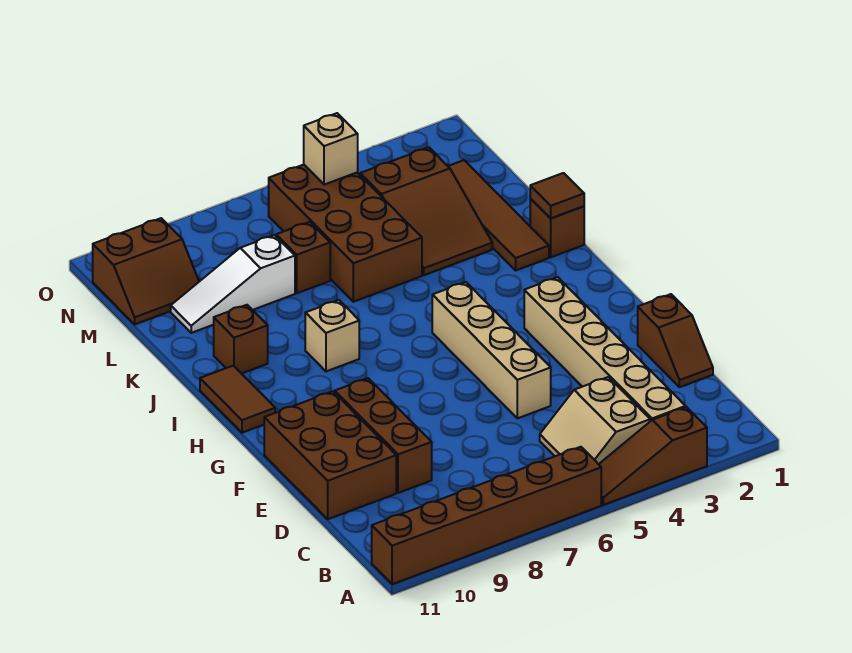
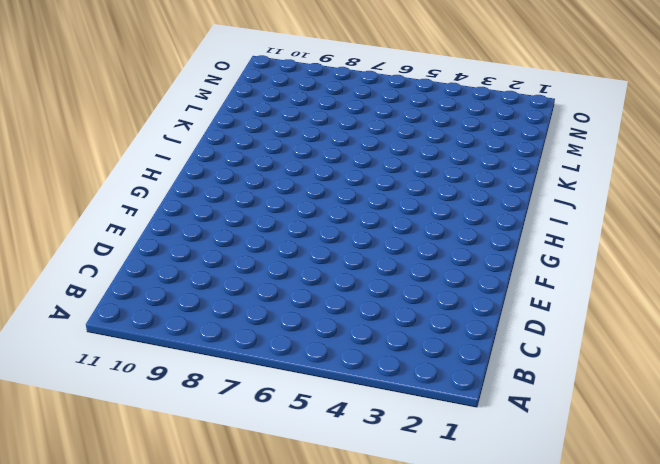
none -> brown 1x3 slope [599,407,707,505]
none -> brown 1x6 brick [372,447,601,584]
none -> tan 1x6 brick [524,277,686,421]

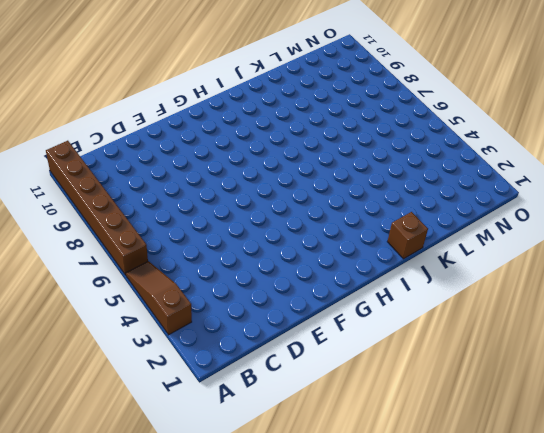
none -> tan 1x6 brick [524,277,686,421]
none -> tan 2x2 slope [540,377,650,464]
none -> brown 1x2 slope [638,294,713,387]

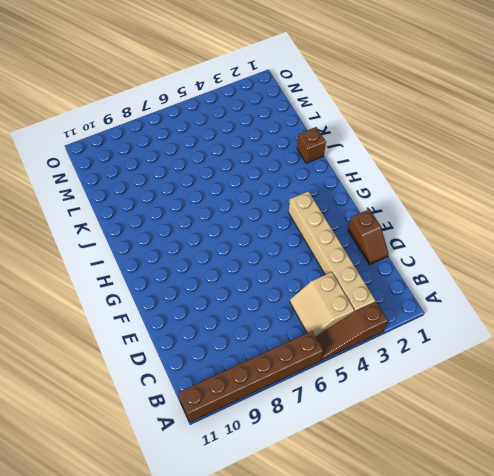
none -> brown 1x3 brick [335,378,432,493]
none -> brown 2x3 brick [264,391,396,519]
none -> tan 1x4 brick [432,282,551,418]

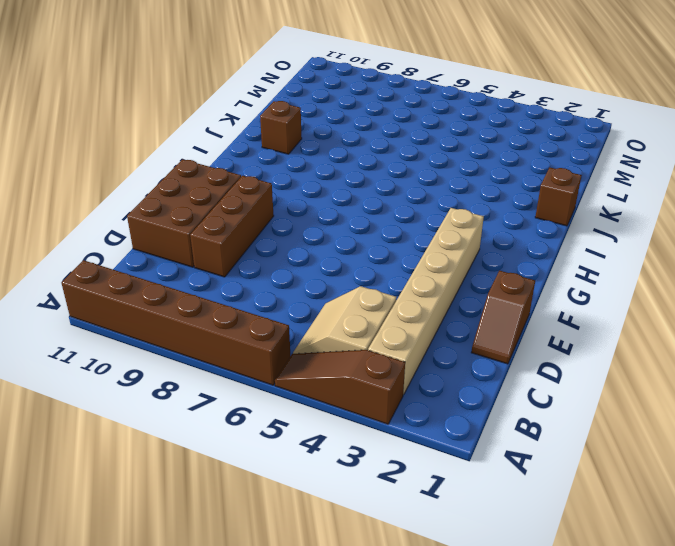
none -> tan 1x4 brick [432,282,551,418]
none -> brown 1x2 tile [200,366,275,433]
none -> tan 1x1 brick [305,300,359,371]

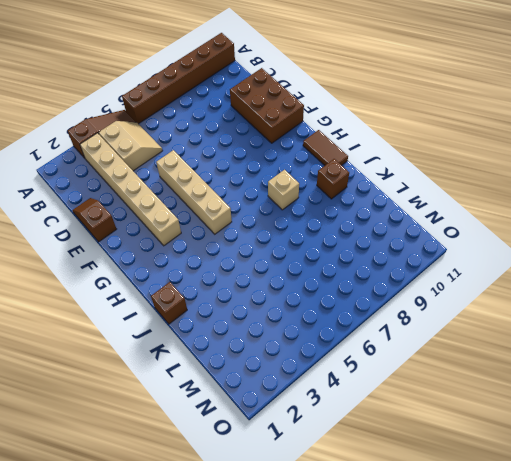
none -> brown 1x3 brick [335,378,432,493]
none -> brown 1x4 tile [448,160,549,270]
none -> brown 2x3 slope [360,147,492,275]

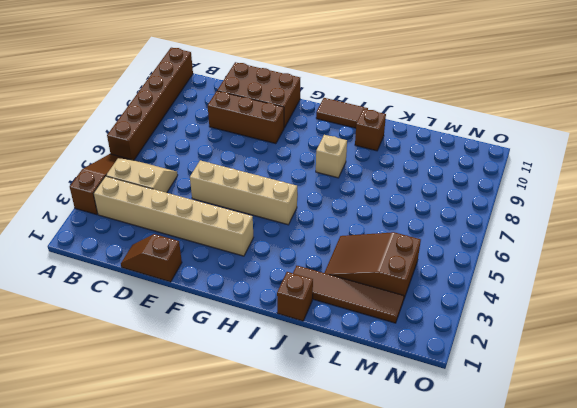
none -> brown 2x4 brick [269,165,422,302]
none -> brown 1x1 brick [276,222,330,293]
none -> white 1x3 slope [171,235,295,333]

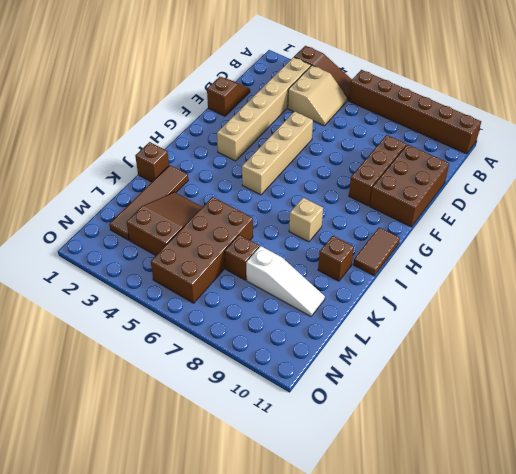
none -> brown 2x2 slope [93,218,199,324]
none -> brown 1x1 tile [530,173,584,218]
none -> tan 1x1 brick [304,113,358,185]

